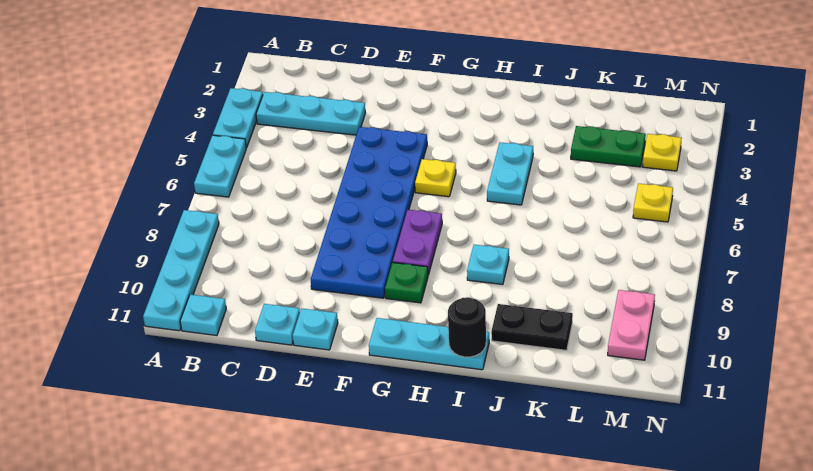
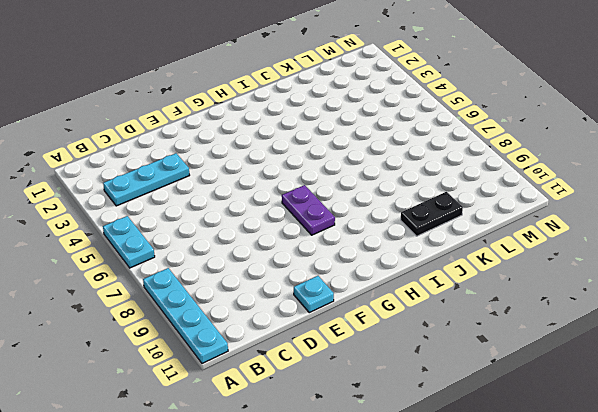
none -> cyan 1x2 plate [213,88,263,148]
none -> cyan 1x1 plate [180,294,226,336]
none -> cyan 1x1 plate [255,304,300,345]

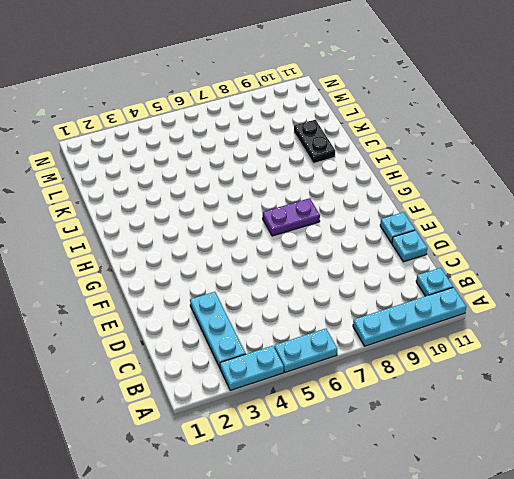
none -> blue 2x6 plate [311,127,427,298]
none -> yellow 1x1 plate [415,159,456,197]
none -> green 1x1 plate [385,262,428,303]

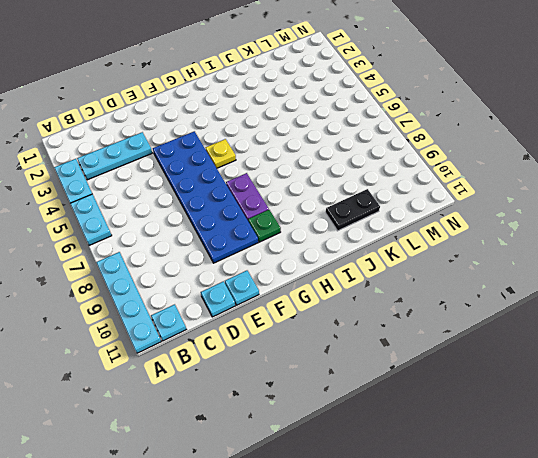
none -> cyan 1x3 plate [369,318,489,370]
none -> cyan 1x2 plate [487,142,533,205]
none -> cyan 1x1 plate [467,245,509,285]

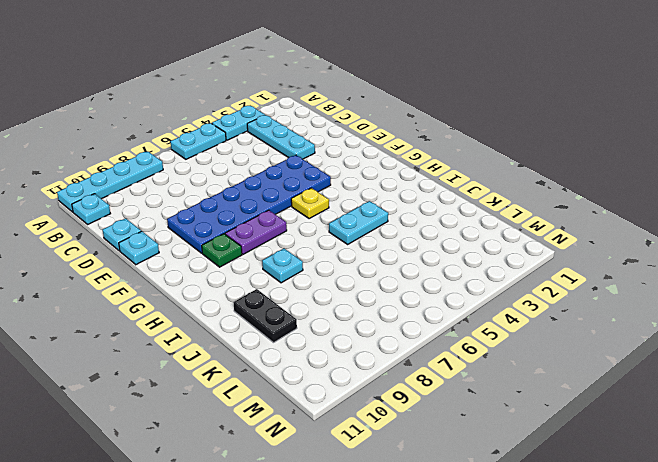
none -> cyan 1x3 plate [369,318,489,370]
none -> green 1x2 plate [571,126,646,167]
none -> yellow 1x1 plate [643,134,682,171]

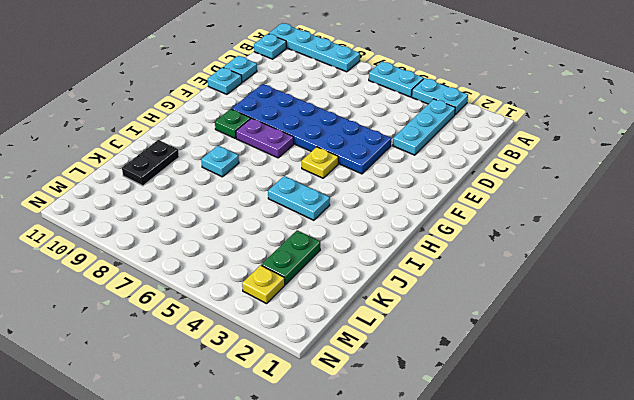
none -> cyan 1x3 plate [369,318,489,370]
none -> yellow 1x1 plate [633,183,673,222]
none -> pink 1x2 plate [608,290,655,360]

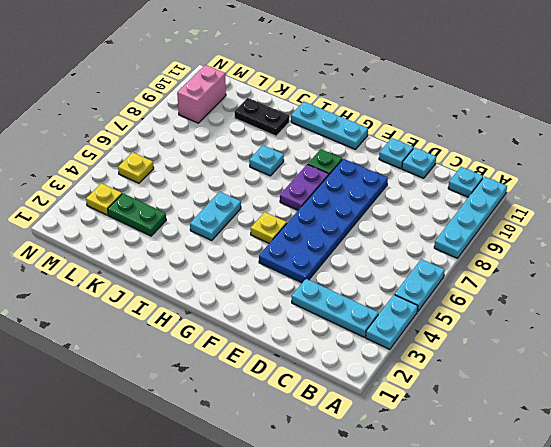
pink 1x2 brick [177,65,226,123] -> pink 1x2 plate [608,290,655,360]
none -> black 1x1 round brick [448,297,486,357]

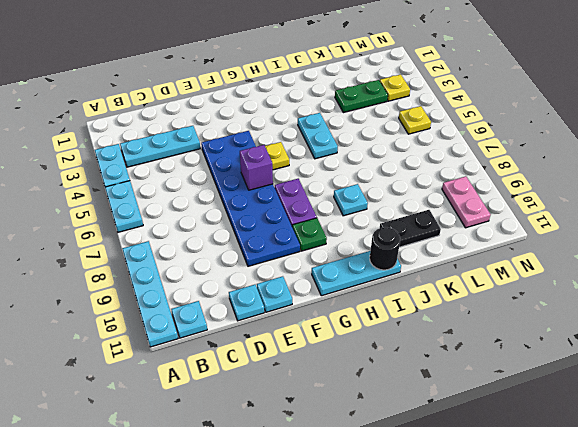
purple 1x1 brick [240,145,273,190] -> none

